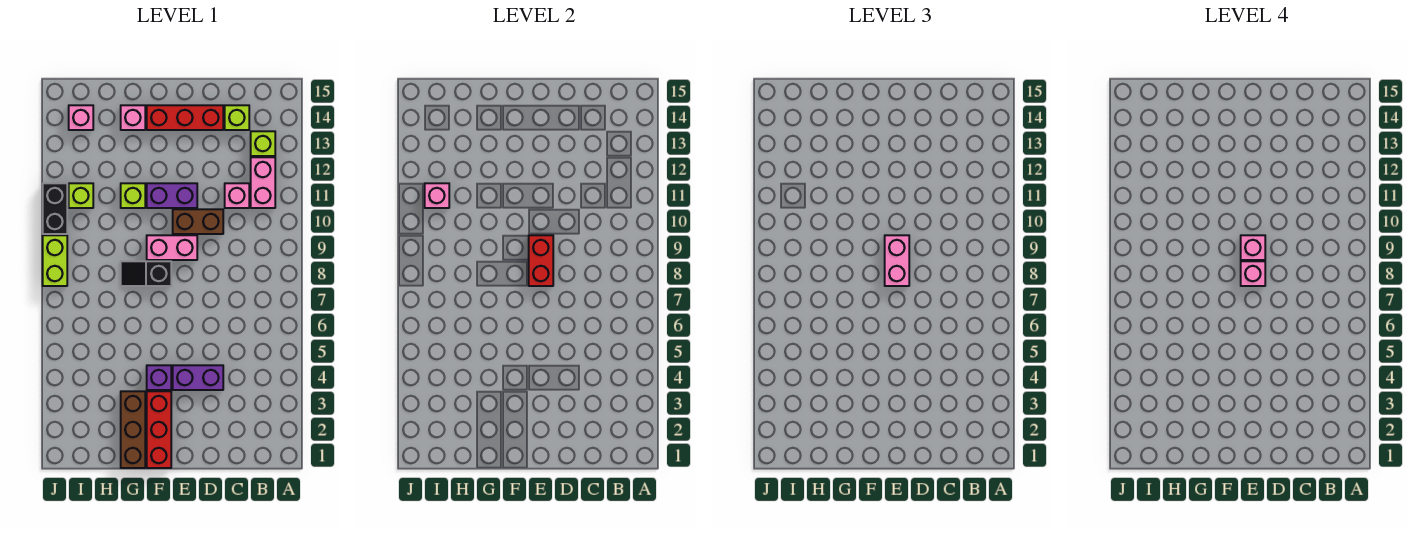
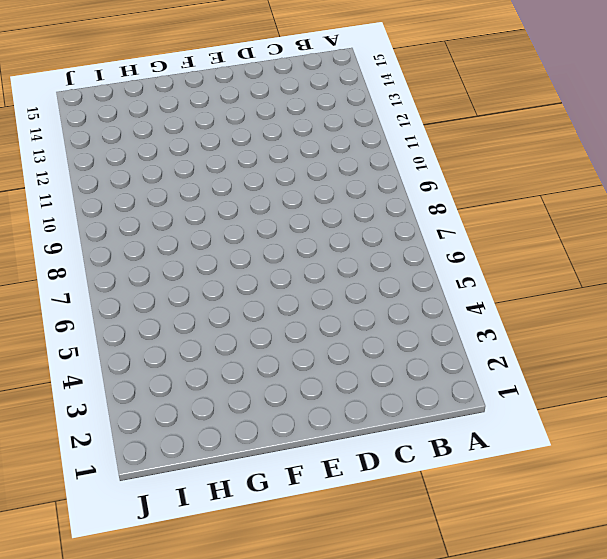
none -> pink 1x2 brick [251,157,275,208]
none -> lime 1x1 brick [251,131,275,156]
none -> pink 1x1 brick [225,183,249,208]

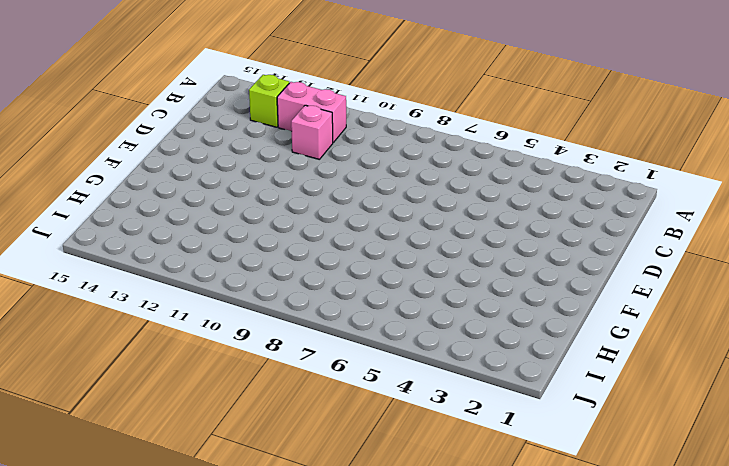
none -> lime 1x1 brick [225,105,249,130]
none -> purple 1x2 brick [173,365,223,390]
none -> brown 1x2 brick [173,209,223,234]

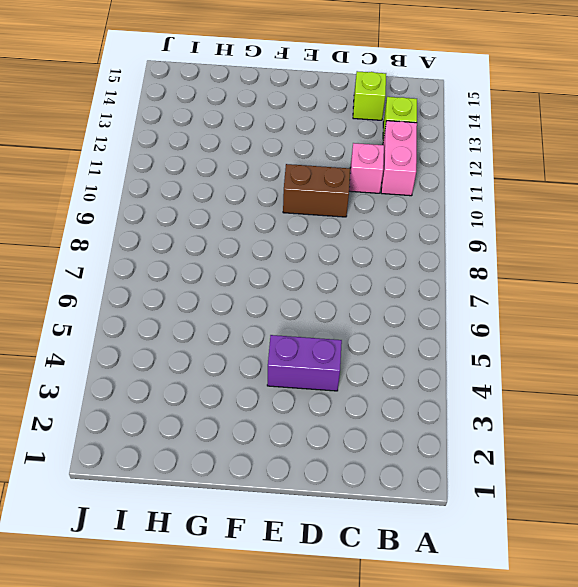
none -> red 1x3 brick [147,105,223,130]
none -> pink 1x2 brick [147,235,197,260]
none -> purple 1x2 brick [147,183,197,208]

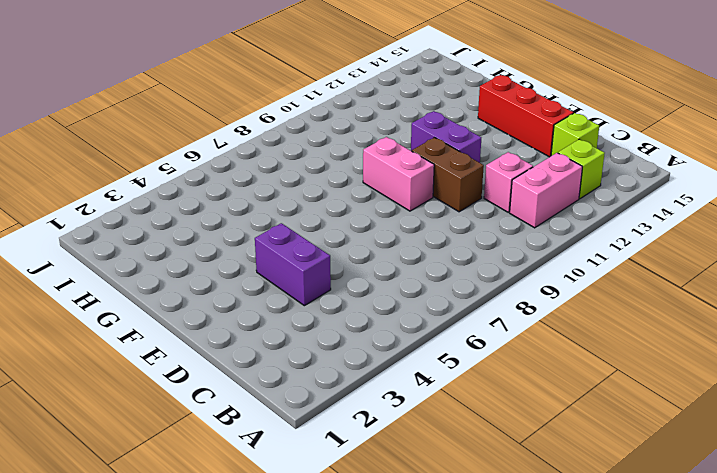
none -> red 1x3 brick [147,391,171,468]
none -> purple 1x1 brick [147,365,171,390]
none -> black 1x2 slope [121,261,171,286]

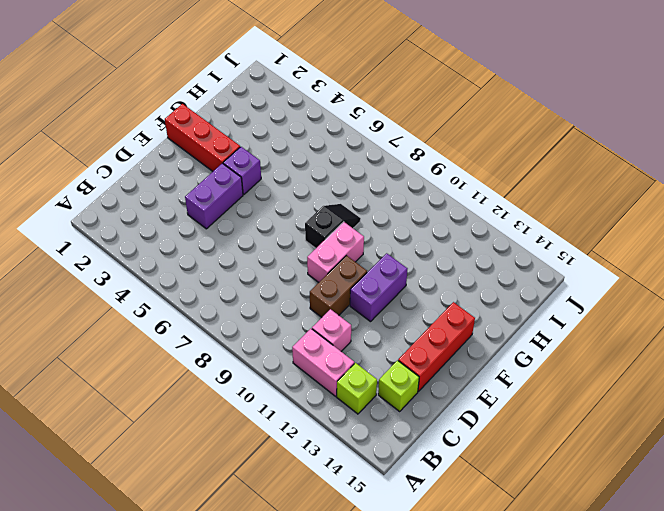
none -> brown 1x3 brick [121,391,145,468]
none -> lime 1x1 brick [121,183,145,208]
none -> pink 1x1 brick [121,105,145,130]

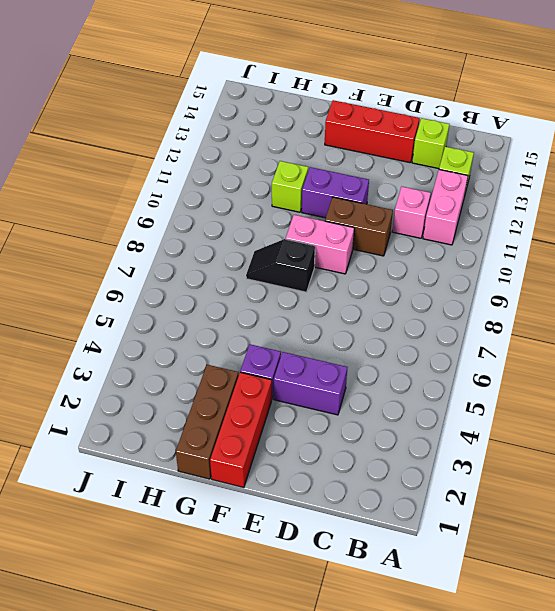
none -> pink 1x1 brick [121,105,145,130]
none -> lime 1x1 brick [69,183,93,208]
none -> pink 1x1 brick [69,105,93,130]

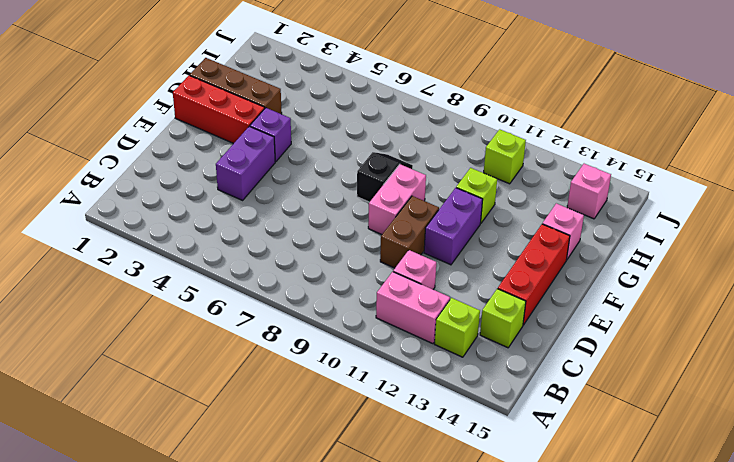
none -> lime 1x2 brick [43,235,67,286]
none -> black 1x2 brick [43,183,67,234]
none -> red 1x2 brick [529,235,553,286]

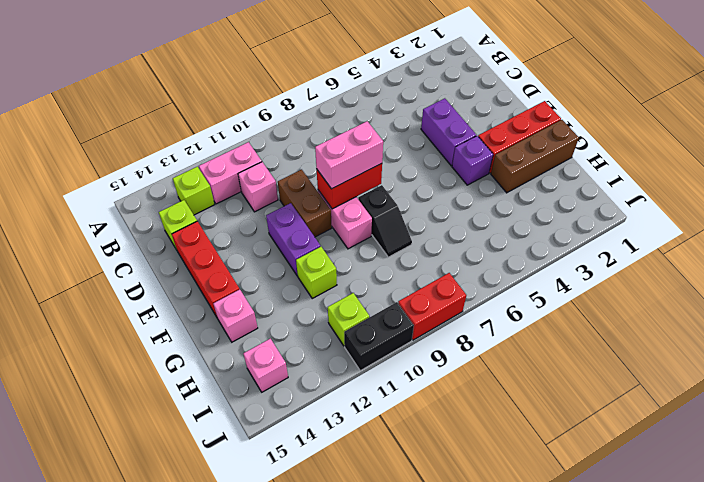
red 1x2 brick [398,273,466,340] -> lime 1x2 brick [43,235,67,286]
none -> pink 1x1 brick [425,183,449,208]
none -> pink 1x1 brick [1241,261,1265,286]
none -> pink 1x1 brick [1241,235,1265,260]

